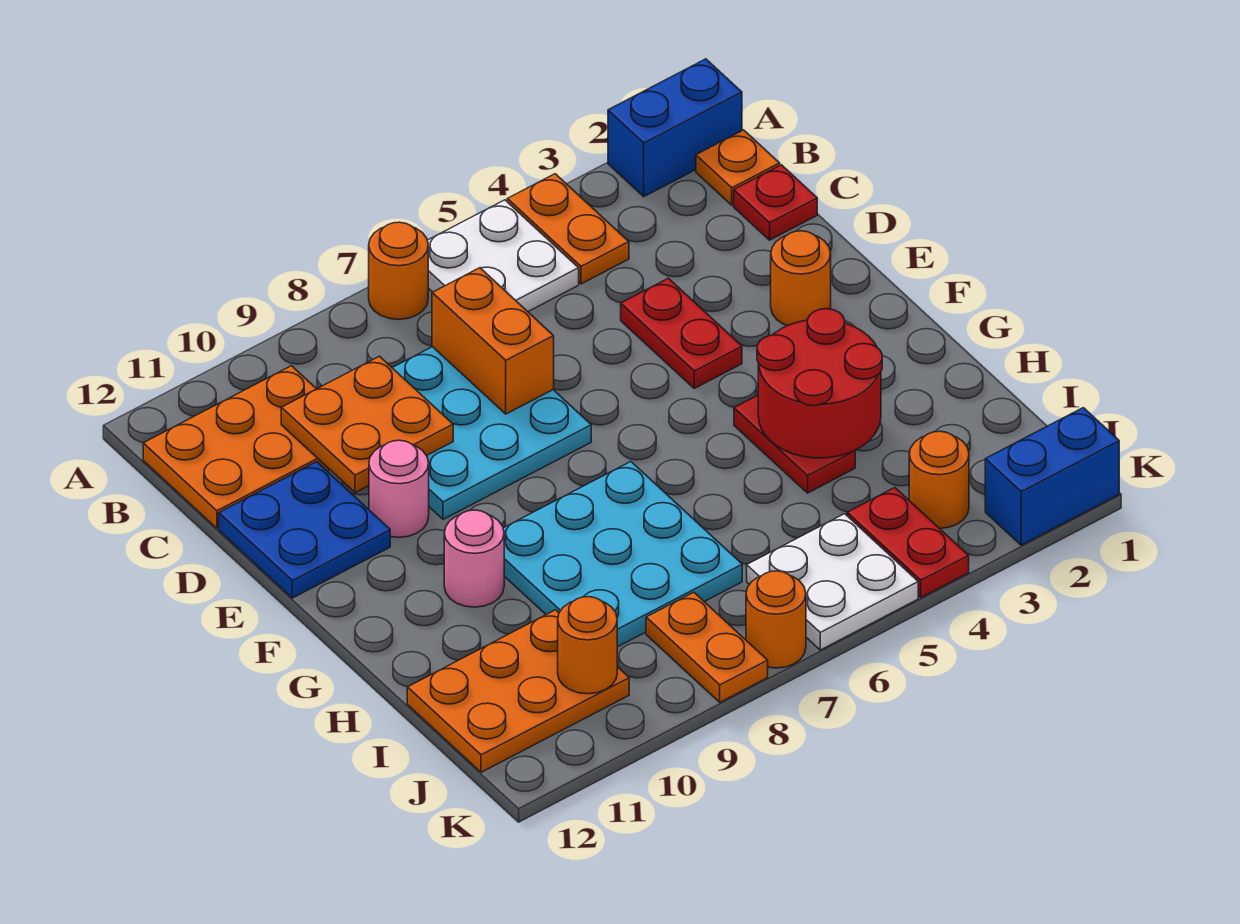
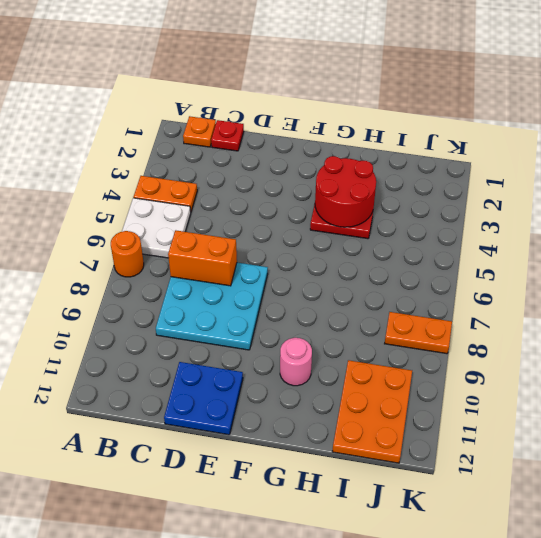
none -> blue 1x2 brick [608,59,742,197]
none -> orange 2x3 plate [143,366,330,528]
none -> red 1x2 plate [621,278,742,388]

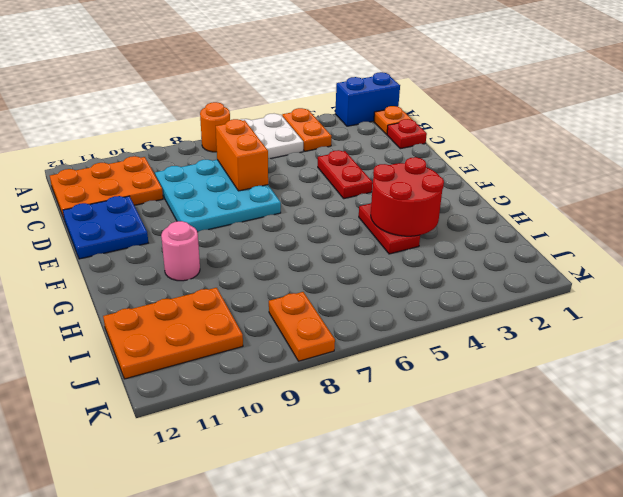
none -> orange 1x1 round brick [771,231,831,326]
none -> pink 1x1 round brick [369,440,429,538]
none -> cyan 3x3 plate [503,462,742,647]

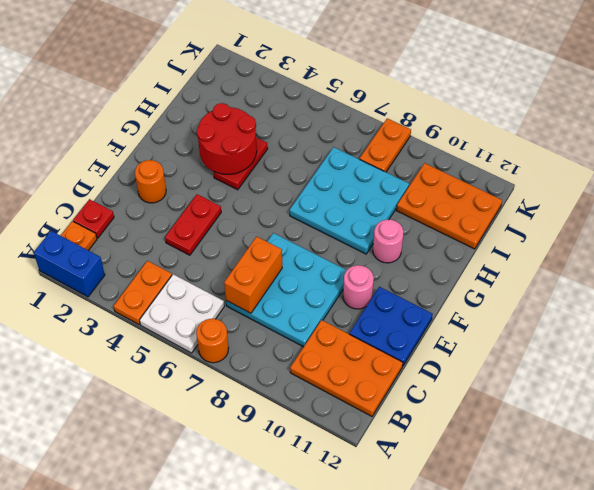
none -> orange 1x1 round brick [909,431,969,529]
none -> red 1x2 plate [847,488,969,598]
none -> white 2x2 plate [747,514,918,650]

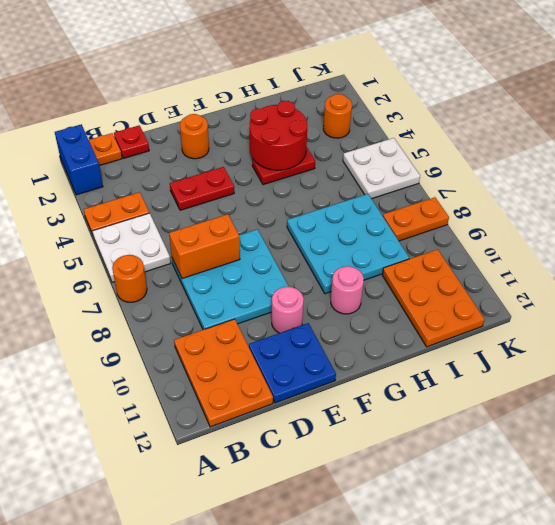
none -> red 1x2 plate [847,488,969,598]
none -> blue 1x2 brick [985,408,1119,545]
none -> orange 1x1 round brick [746,571,806,668]

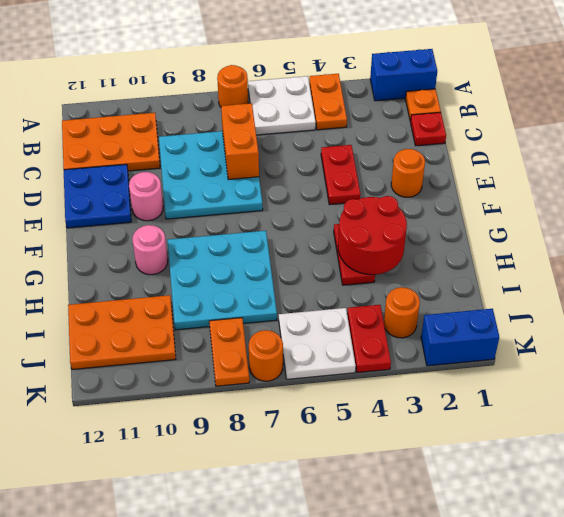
none -> orange 2x2 plate [281,356,453,493]
none -> orange 1x1 round brick [558,597,617,694]

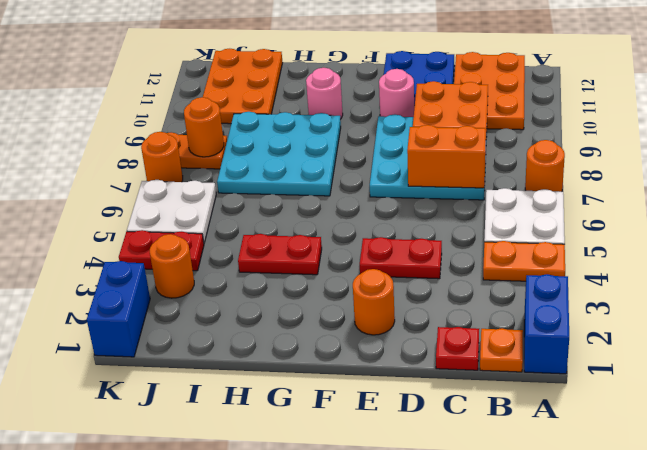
orange 1x1 round brick [184,97,224,157] -> orange 1x1 round brick moved to [558,597,617,694]
none -> red 2x2 round brick [757,309,882,458]

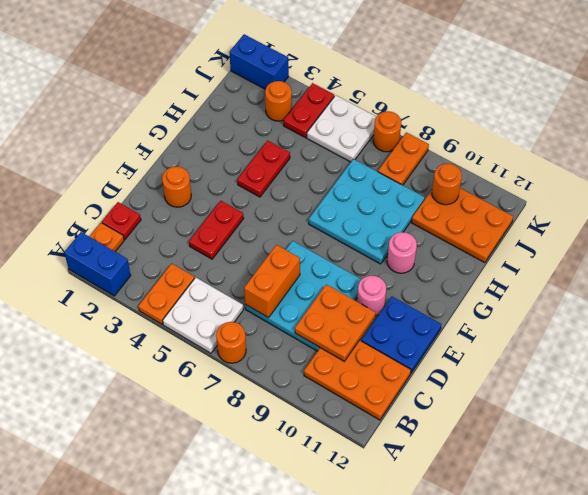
none -> red 2x2 round brick [757,309,882,458]

